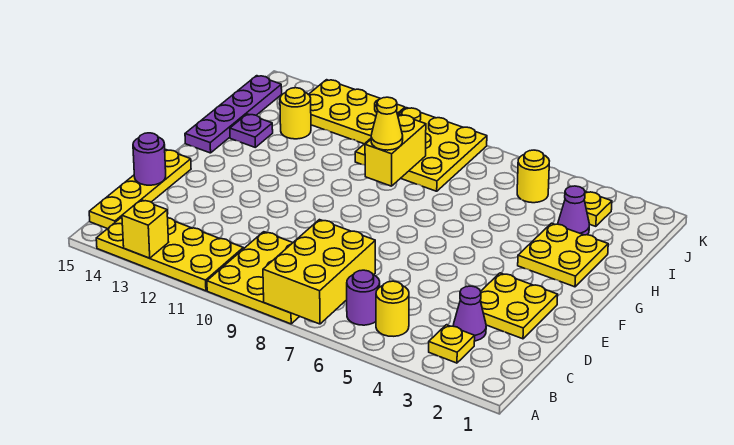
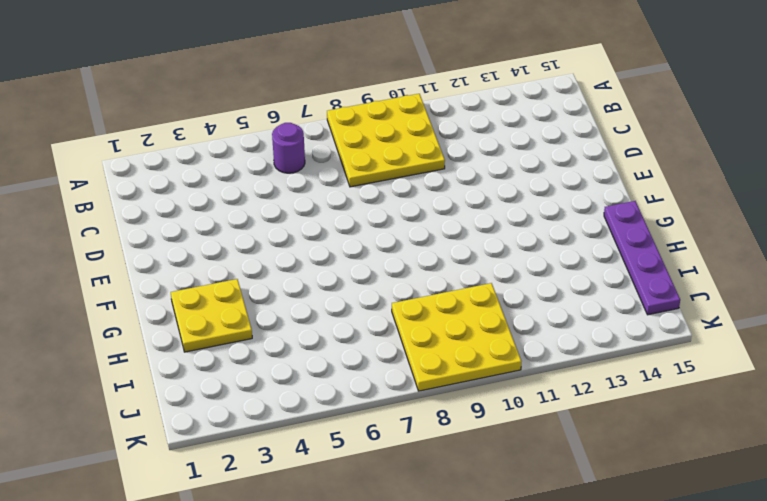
none -> yellow 2x4 plate [96,217,243,291]
none -> yellow 1x1 plate [429,325,475,363]
none -> yellow 1x1 round brick [376,281,409,336]

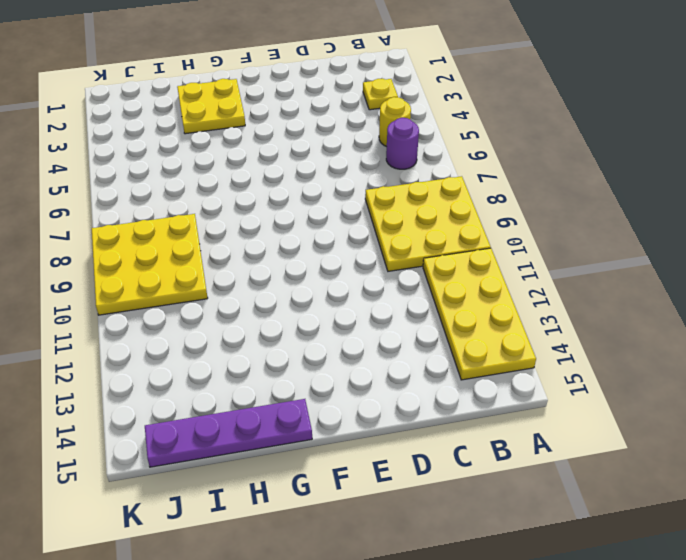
none -> yellow 1x4 plate [89,150,191,229]
none -> purple 1x1 cone [453,286,486,341]
none -> yellow 2x2 plate [480,273,558,339]

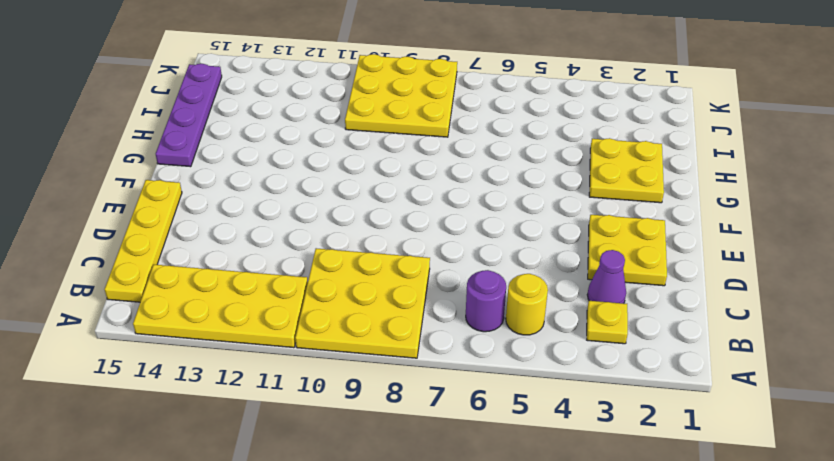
none -> purple 1x1 plate [230,114,273,147]
none -> purple 1x1 cone [558,186,589,235]
none -> yellow 1x1 round brick [280,88,311,139]

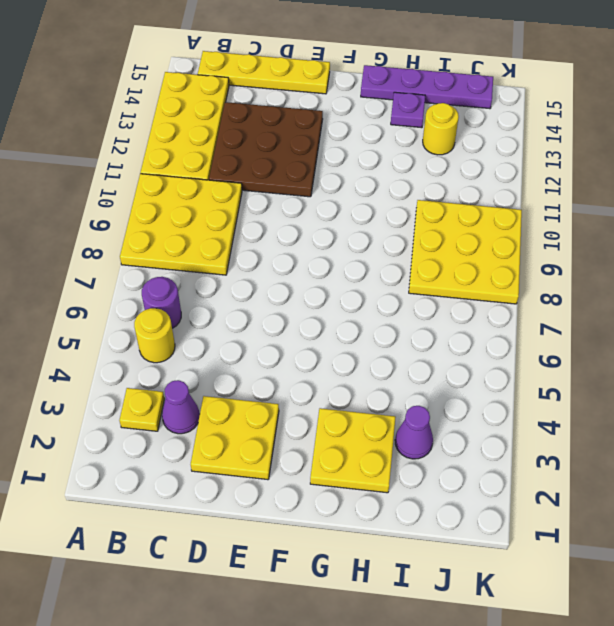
brown 3x3 plate [209,102,323,197] -> none
none -> yellow 1x1 plate [584,191,612,226]
none -> yellow 1x1 round brick [517,150,549,203]
none -> yellow 2x3 plate [308,80,405,144]

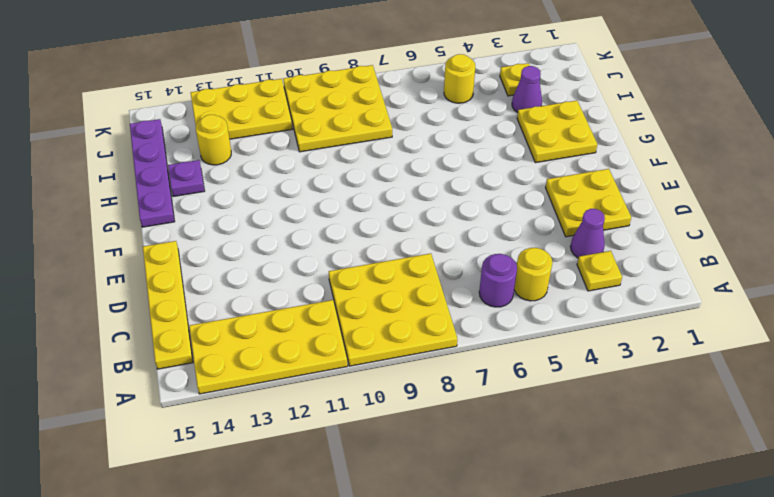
none -> yellow 2x3 brick [263,220,375,324]
none -> yellow 1x1 brick [122,200,168,258]
none -> purple 1x1 round brick [133,133,166,185]

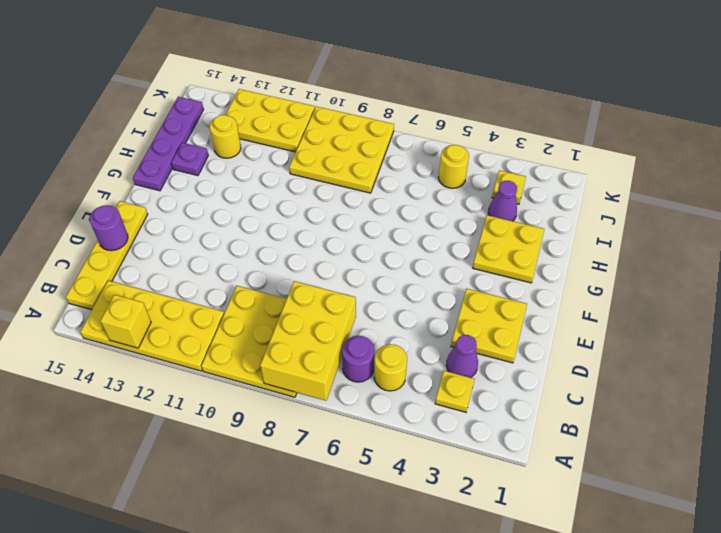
none -> yellow 1x2 brick [365,115,426,186]
none -> yellow 1x1 cone [371,97,403,150]

